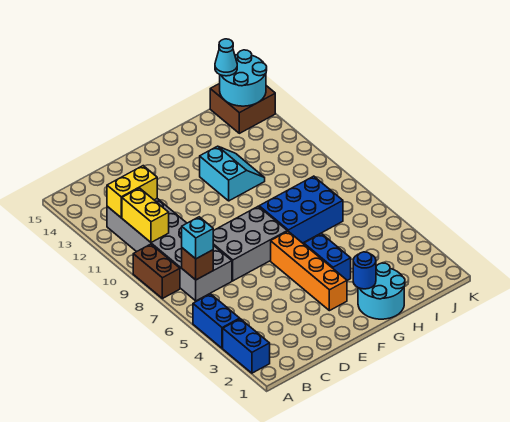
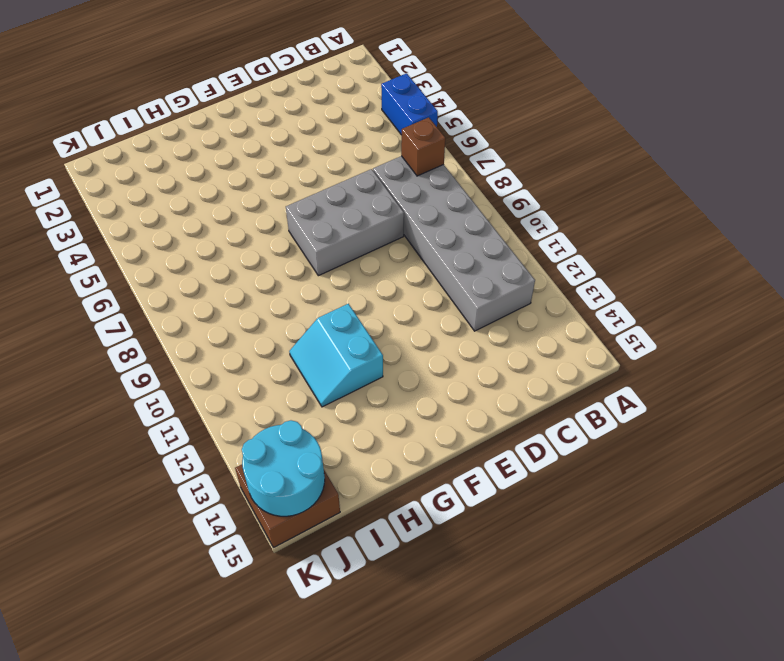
none -> blue 1x2 brick [223,319,270,373]
none -> brown 1x2 brick [133,244,180,299]
none -> orange 1x4 brick [271,231,347,311]

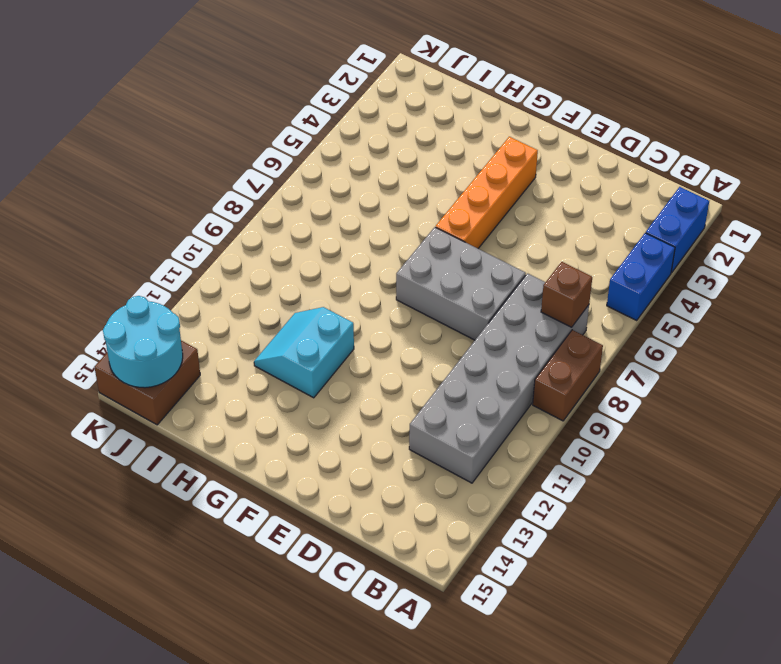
none -> cyan 2x2 round brick [358,263,405,319]
none -> blue 1x2 brick [304,234,351,280]
none -> blue 2x3 brick [259,176,343,243]

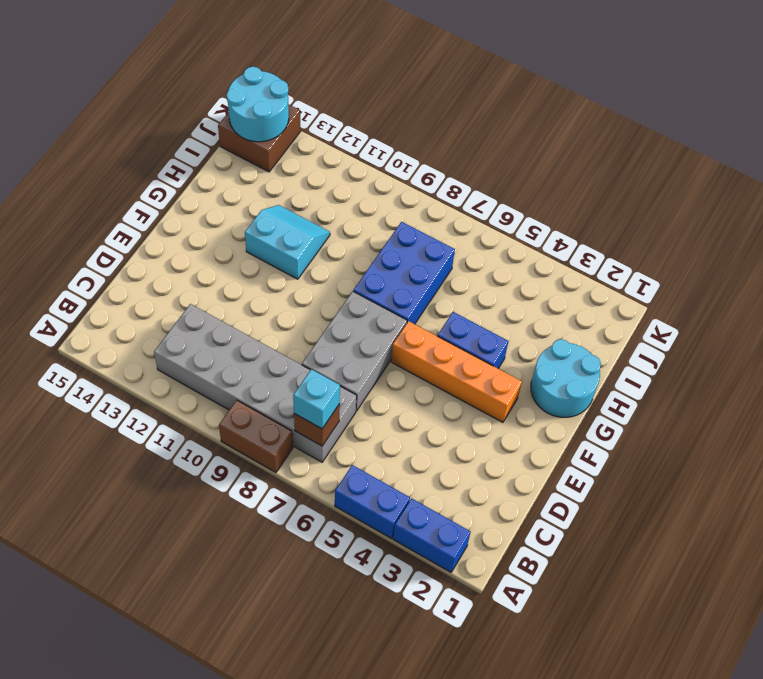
none -> yellow 1x2 brick [122,188,169,242]
none -> yellow 1x2 brick [107,166,157,217]
none -> blue 1x1 round brick [353,252,376,289]

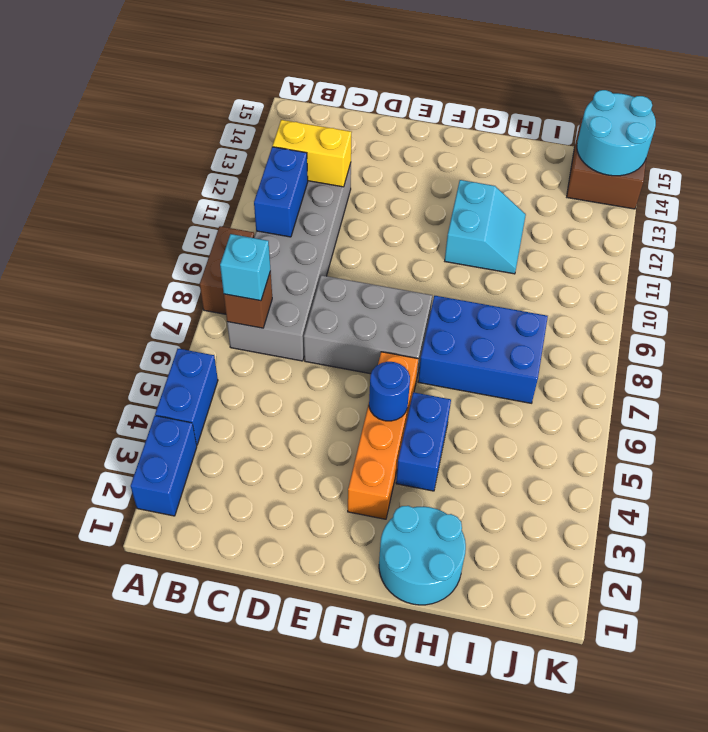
blue 1x2 brick [254,147,308,237] -> yellow 1x2 brick [122,188,169,242]
blue 1x1 round brick [369,362,410,421] -> blue 1x1 round brick moved to [353,252,376,289]
none -> cyan 1x1 cone [215,39,237,76]

